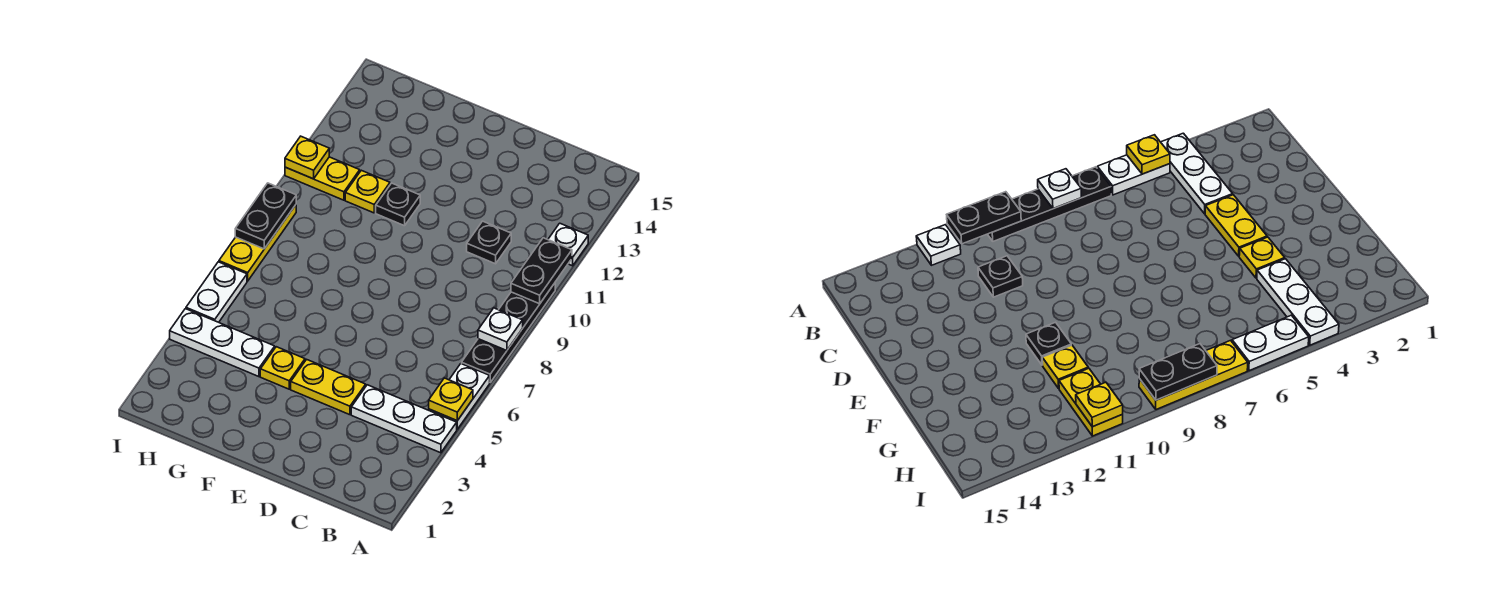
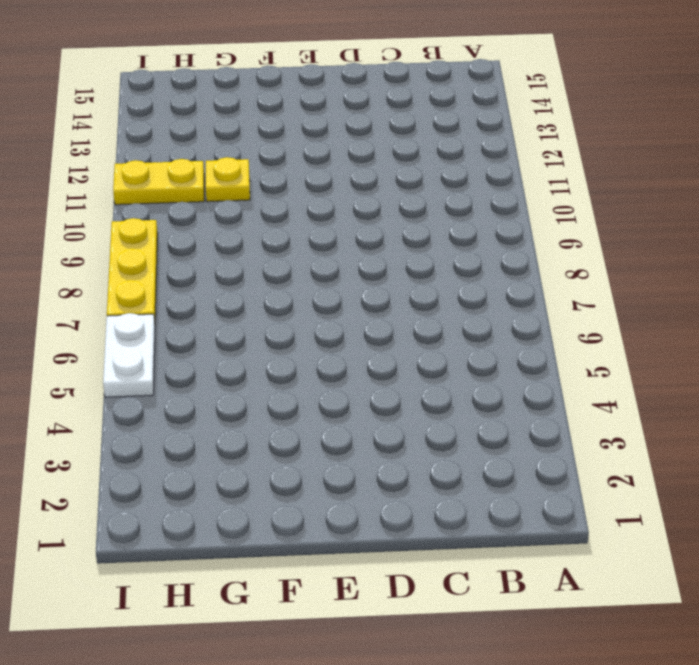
none -> white 1x3 plate [351,385,457,453]
none -> white 1x2 plate [429,364,490,429]
none -> black 1x4 plate [462,283,555,382]

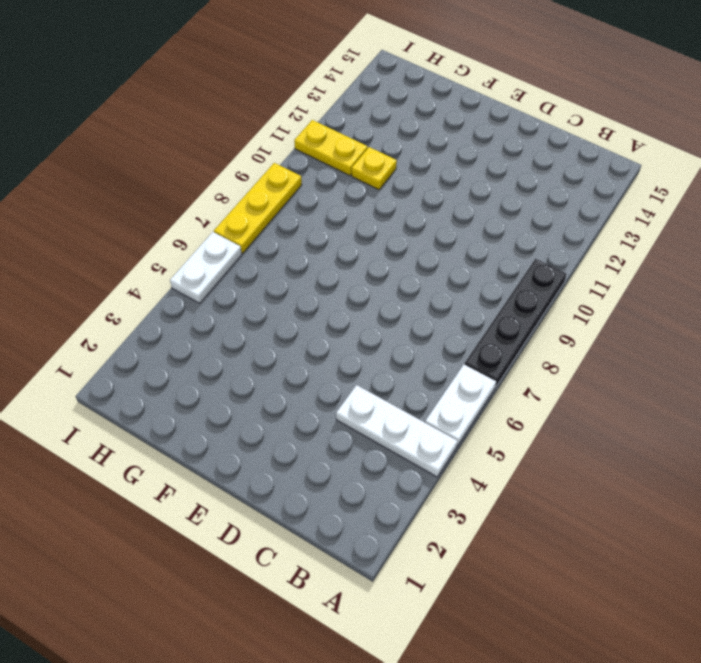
none -> white 1x1 plate [548,223,588,266]
none -> black 1x1 plate [467,221,511,264]
none -> yellow 1x2 plate [291,359,366,415]

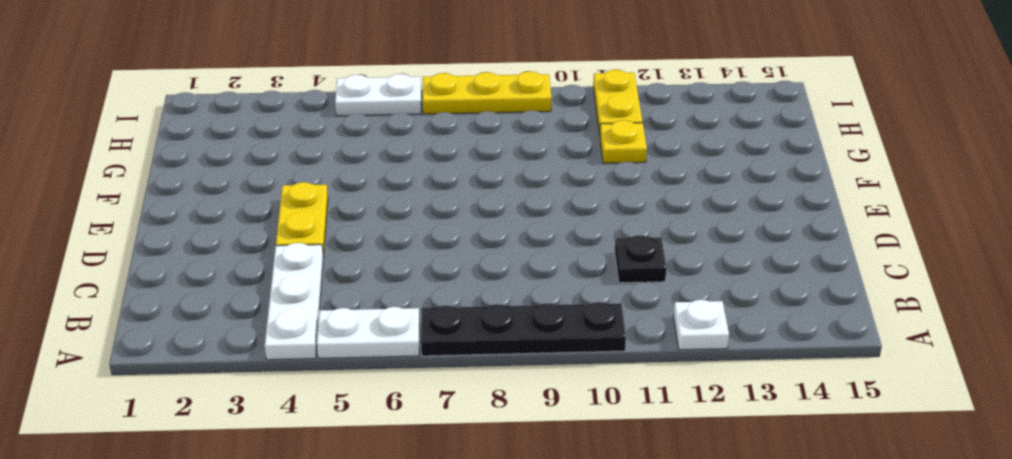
none -> yellow 1x1 plate [260,347,305,389]
none -> black 1x1 plate [376,183,420,226]
none -> white 1x3 plate [170,309,275,377]

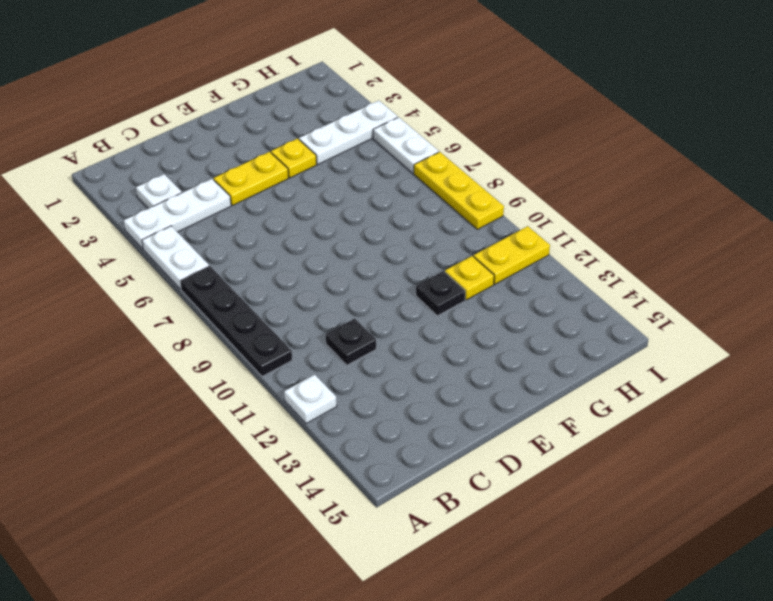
white 1x1 plate [136,174,182,209] -> white 1x1 plate moved to [478,308,523,351]
none -> yellow 1x1 plate [429,378,473,421]
none -> black 1x2 plate [511,238,572,304]
none -> black 1x2 plate [235,183,296,249]

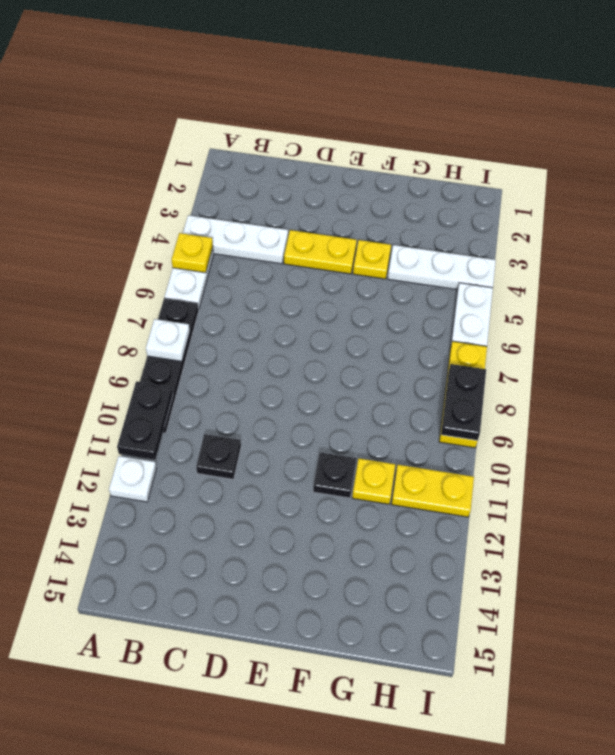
none -> yellow 1x1 plate [285,136,329,179]

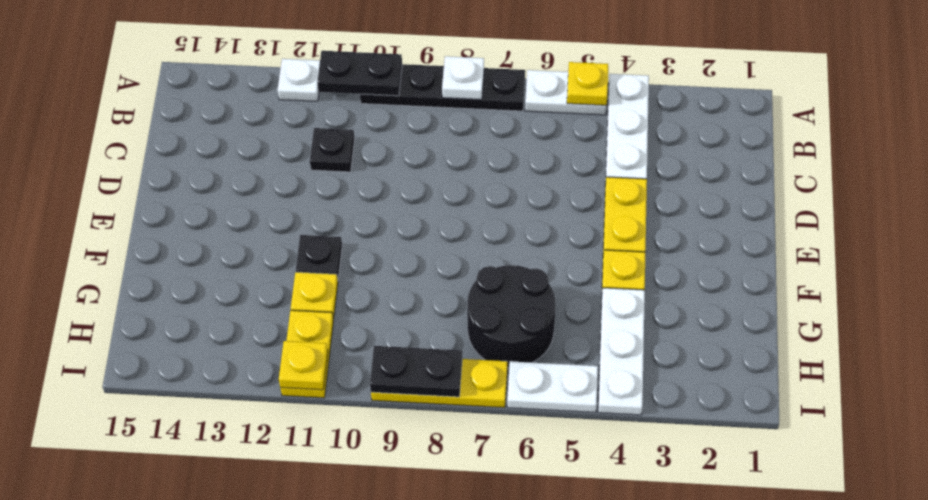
black 2x2 round brick [467,265,556,367] -> none

